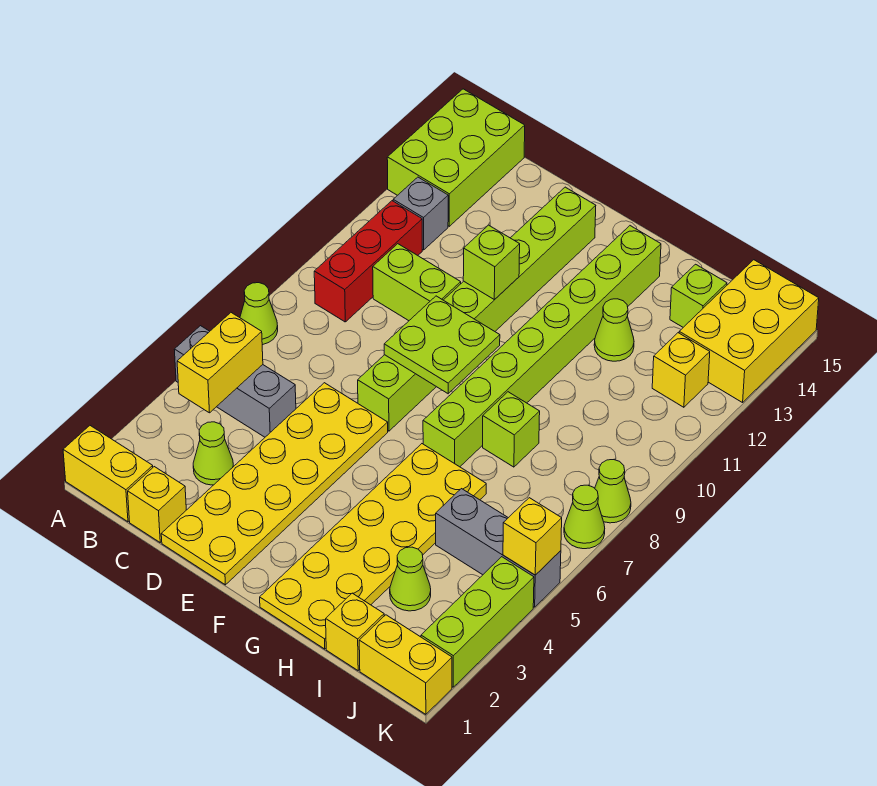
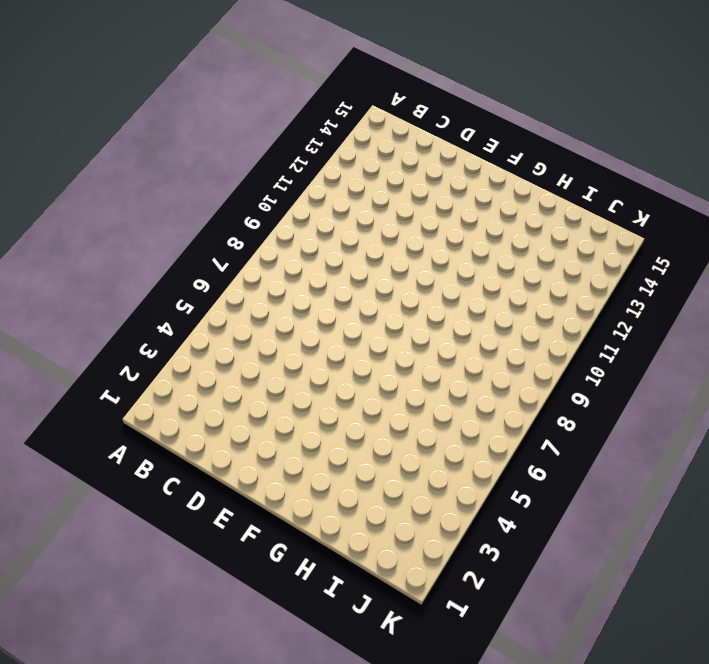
none -> yellow 1x2 brick [63,426,153,522]
none -> grey 1x3 brick [174,326,296,437]
none -> lime 1x1 cone [240,283,278,345]

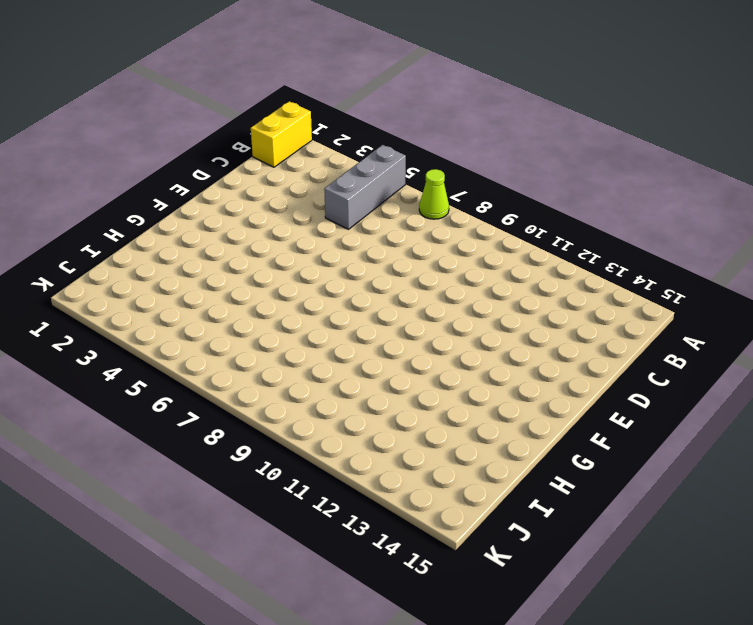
none -> lime 2x3 brick [387,89,525,226]
none -> red 1x3 brick [314,201,422,322]
none -> grey 1x1 brick [393,177,448,250]

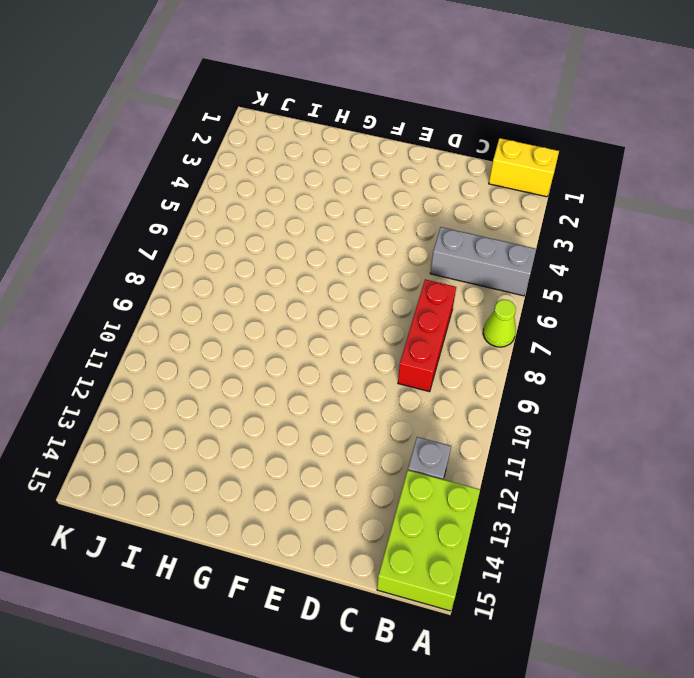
red 1x3 brick [398,280,456,392] -> red 1x3 brick moved to [314,201,422,322]
none -> yellow 1x1 brick [128,467,186,542]
none -> lime 1x1 cone [193,422,233,485]
none -> lime 1x2 brick [373,244,461,321]

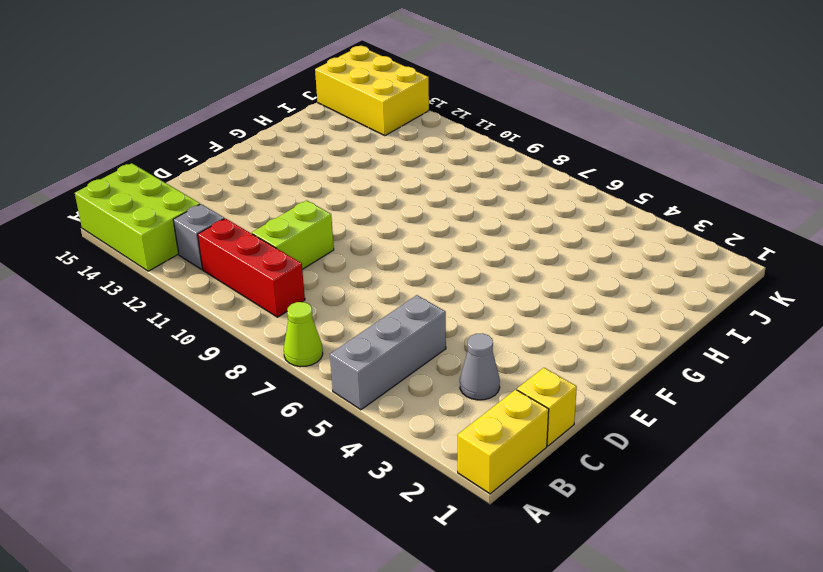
grey 1x1 cone [460,334,500,400] -> lime 1x1 cone [193,422,233,485]
none -> yellow 2x6 plate [161,383,388,585]
none -> lime 1x8 brick [358,187,596,431]
none -> yellow 2x6 plate [260,444,486,649]

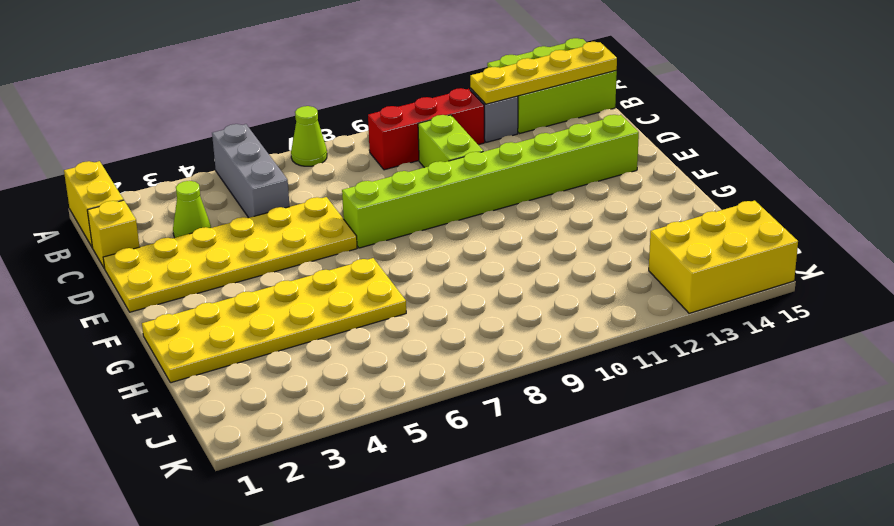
yellow 1x4 plate [470,42,617,104] -> none
none -> lime 1x8 brick [423,226,661,467]
none -> lime 1x1 brick [483,392,540,467]
none -> lime 1x1 cone [594,299,634,361]

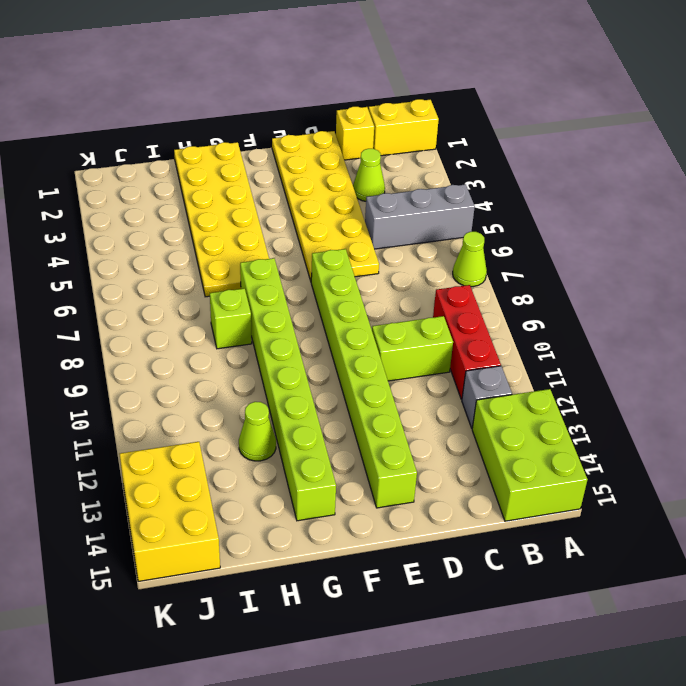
none -> yellow 1x1 brick [326,593,384,671]
none -> lime 1x1 cone [390,547,431,611]
none -> grey 1x3 brick [436,489,561,607]

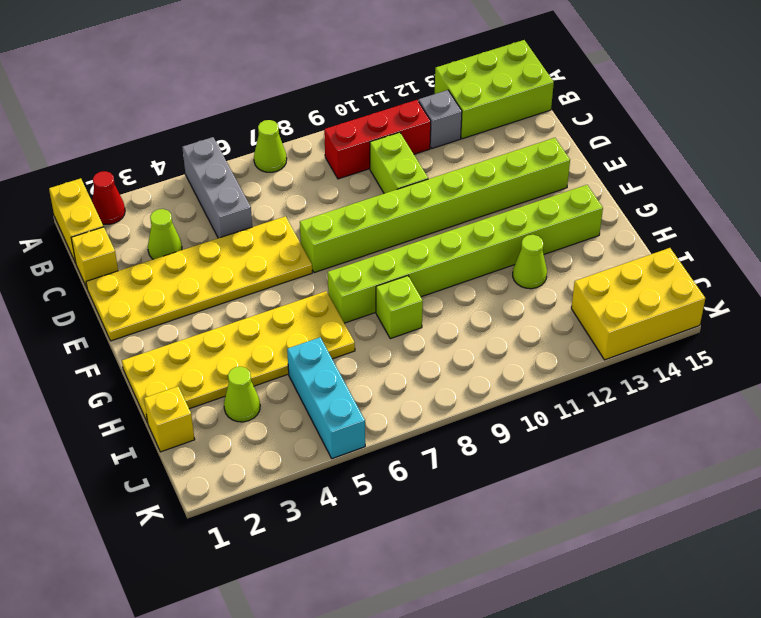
red 1x1 cone [92,171,125,224] -> none
cyan 1x3 brick [287,337,365,459] -> grey 1x3 brick [436,489,561,607]
none -> lime 1x1 brick [670,264,727,327]
none -> yellow 1x2 brick [359,615,452,714]
none -> yellow 1x1 brick [652,333,710,407]

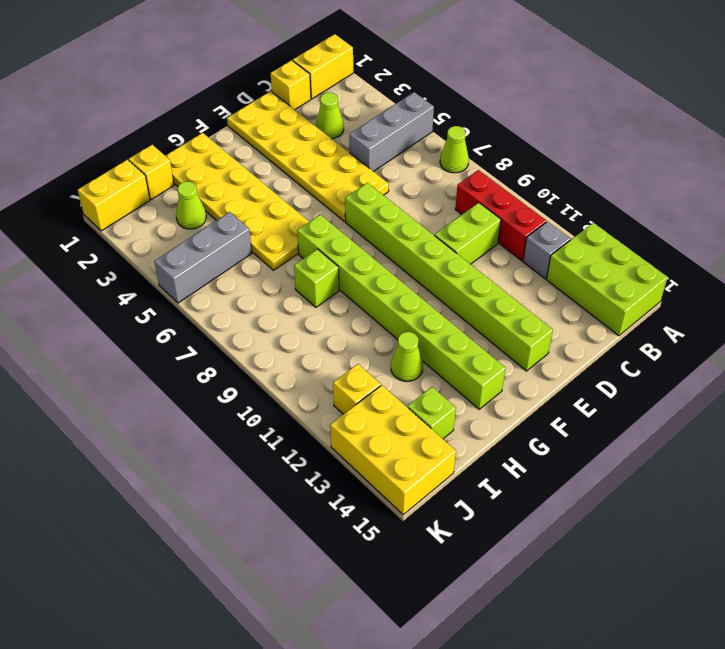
none -> lime 1x3 brick [421,557,534,687]
none -> lime 1x1 cone [564,485,605,549]
none -> lime 1x1 cone [595,460,631,523]

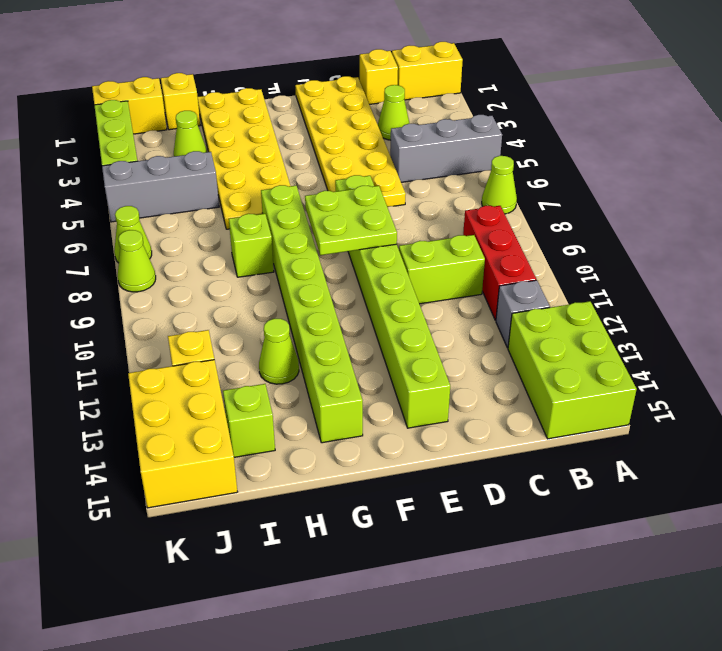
none -> yellow 1x2 brick [177,313,263,413]
none -> lime 1x1 brick [463,225,520,300]
none -> yellow 1x1 brick [503,498,562,575]

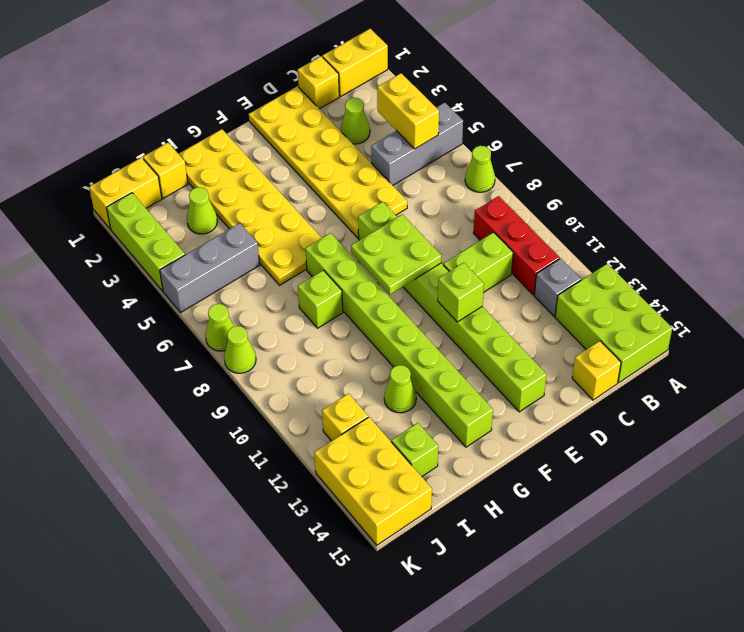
yellow 1x1 brick [572,341,621,400] -> yellow 1x1 brick moved to [503,498,562,575]

